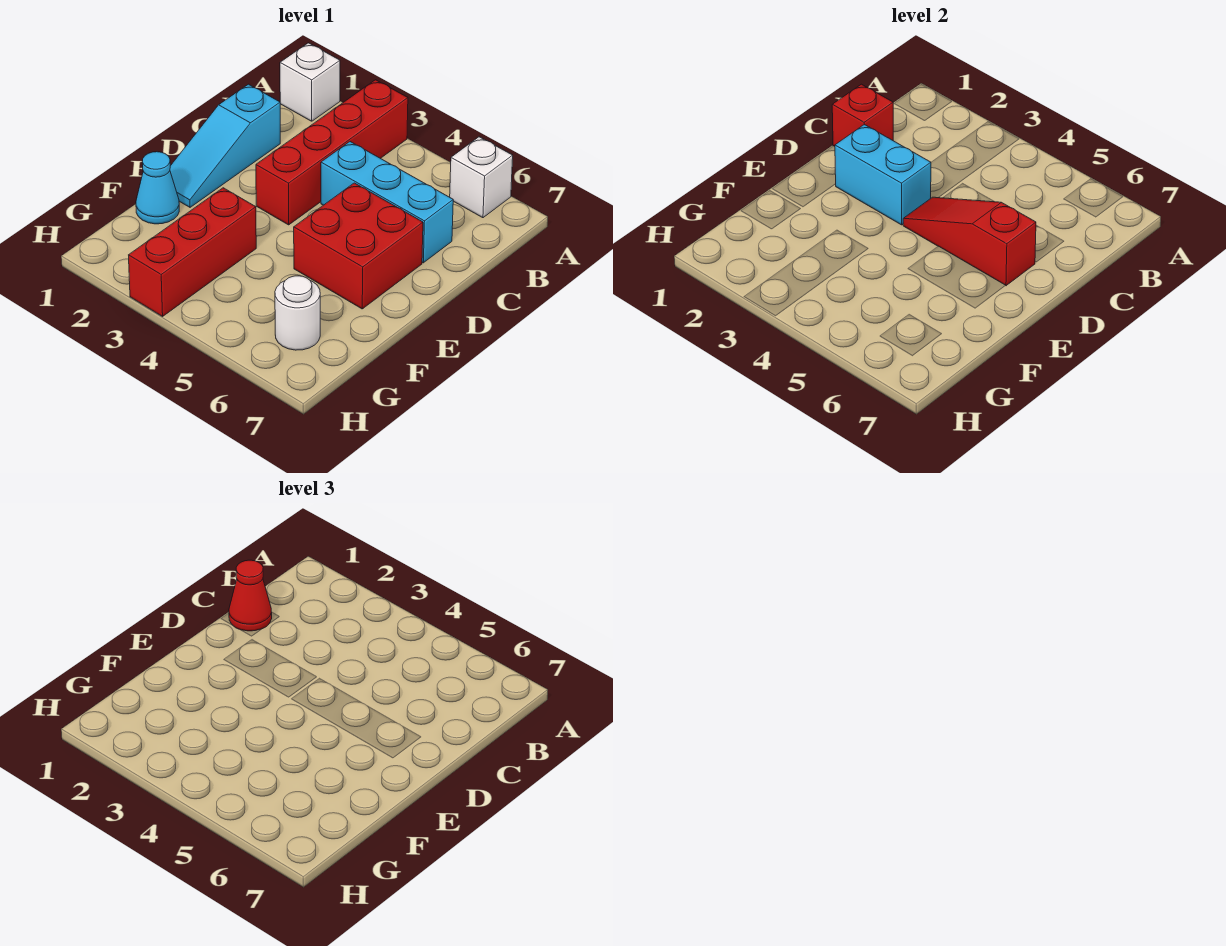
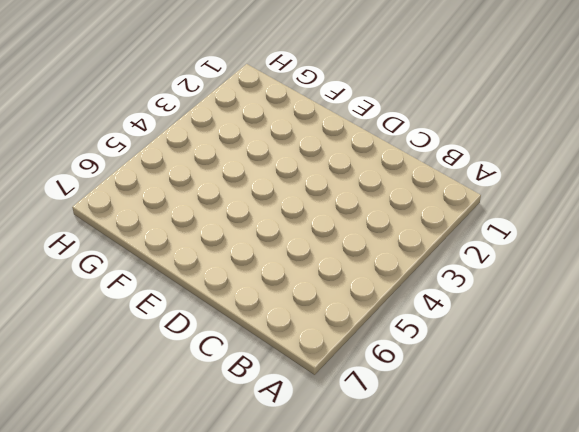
none -> white 1x1 brick [280,43,340,121]
none -> red 1x4 brick [256,80,408,225]
none -> white 1x1 brick [450,137,513,218]

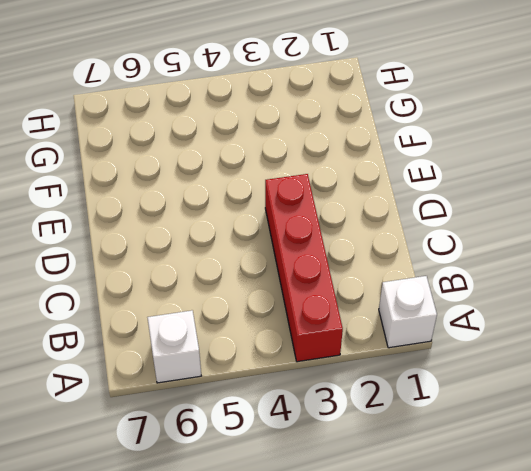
none -> cyan 1x3 slope [170,84,280,207]
none -> cyan 1x3 brick [321,142,453,263]
none -> red 2x2 brick [294,183,423,309]

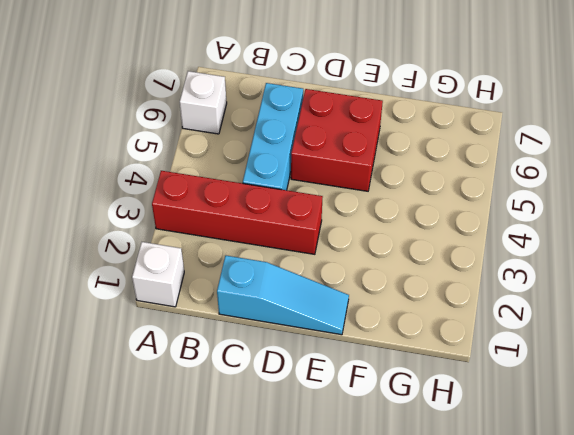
none -> cyan 1x1 cone [136,152,179,224]
none -> red 1x3 brick [129,188,256,316]
none -> white 1x1 round brick [275,276,320,350]

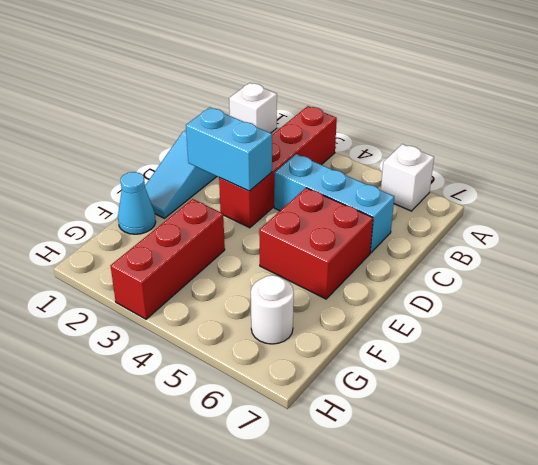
none -> red 1x1 brick [832,84,893,146]
none -> red 1x3 slope [903,197,1036,286]
none -> red 1x1 cone [229,560,272,631]

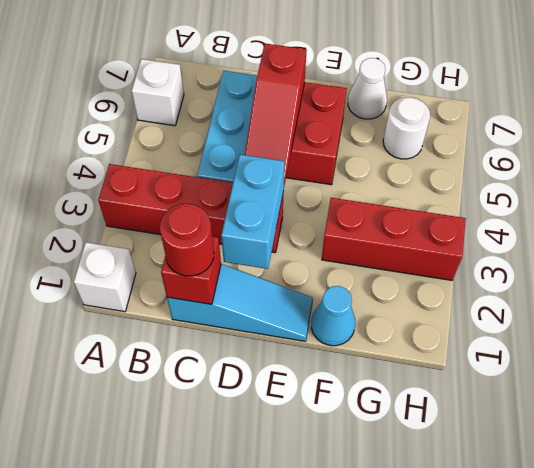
red 1x1 round brick [160,204,214,276] -> red 1x1 cone [229,560,272,631]
white 1x1 cone [348,58,387,119] -> none

